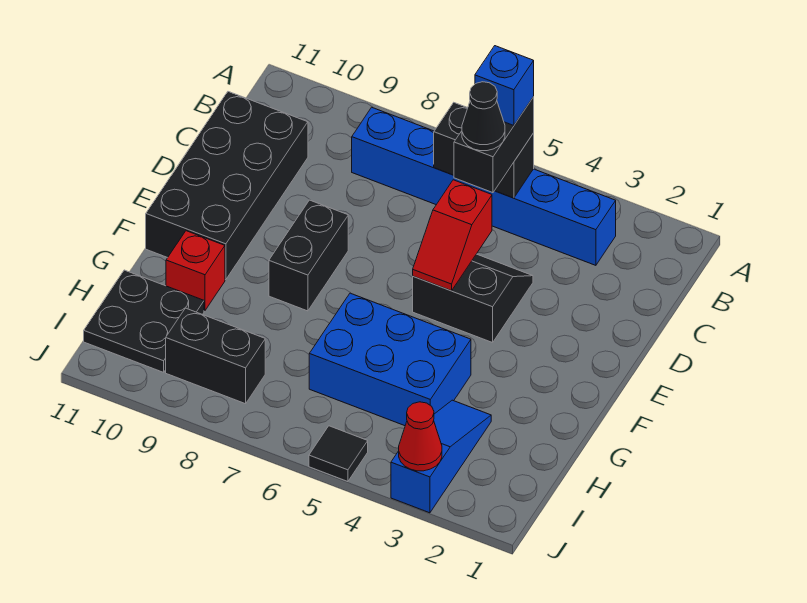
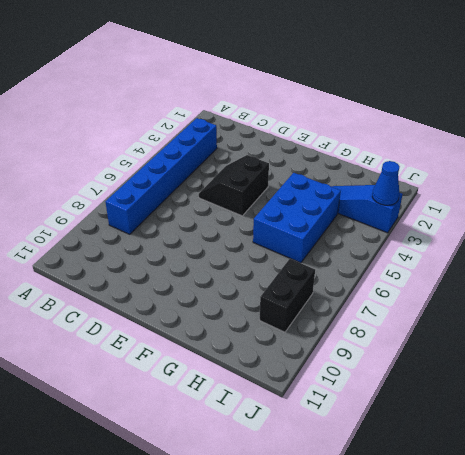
blue 1x1 cone [372,161,400,205] -> red 1x1 cone [399,402,442,471]
none -> black 2x4 brick [146,92,308,280]
none -> black 1x2 brick [269,200,348,311]
none -> red 1x1 brick [166,231,225,311]

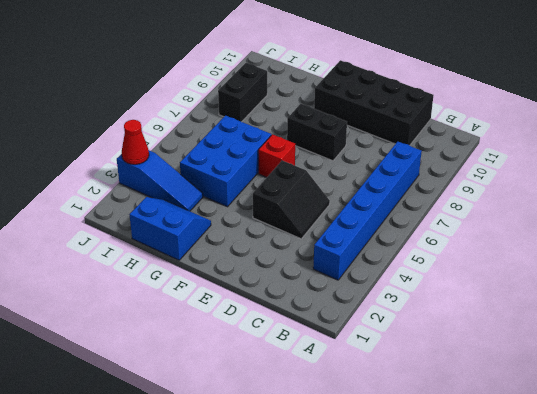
red 1x1 brick [258,134,295,177] -> red 1x1 brick moved to [166,231,225,311]
blue 2x2 slope [129,197,211,260] -> none
none -> black 2x2 plate [84,270,204,372]
none -> black 1x1 tile [309,426,368,482]
none -> black 1x2 brick [434,103,534,198]

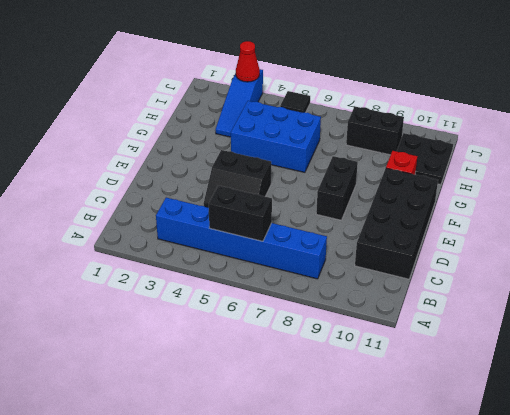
none -> red 1x2 slope [413,180,492,291]
none -> black 1x2 brick [454,97,534,193]
none -> blue 1x1 brick [475,46,534,126]

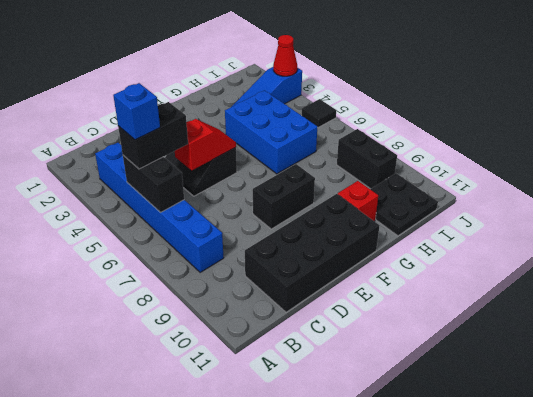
none -> black 1x1 cone [462,82,505,151]

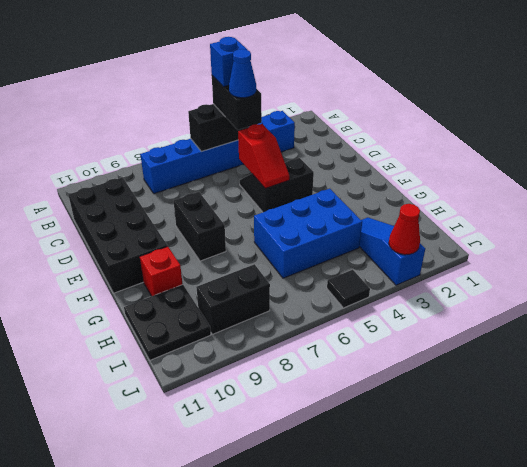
blue 1x1 cone [229,49,256,98] -> black 1x1 cone [462,82,505,151]

